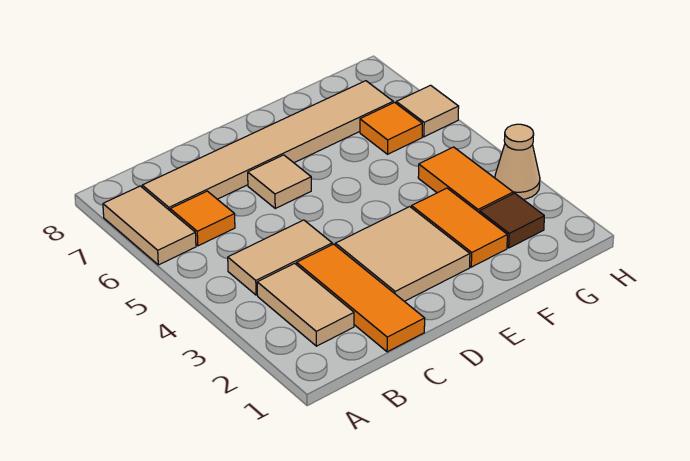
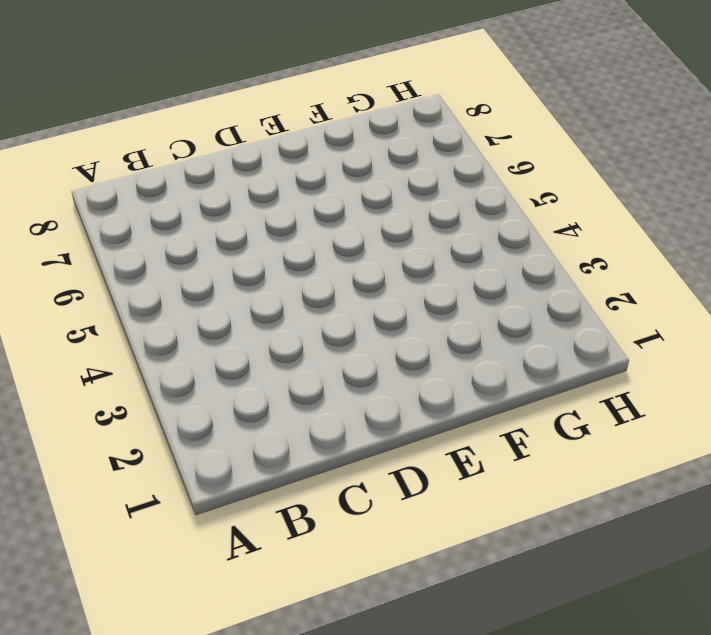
none -> tan 1x2 tile [103,186,196,265]
none -> tan 1x2 tile [257,263,354,346]
none -> tan 1x2 tile [228,220,332,295]

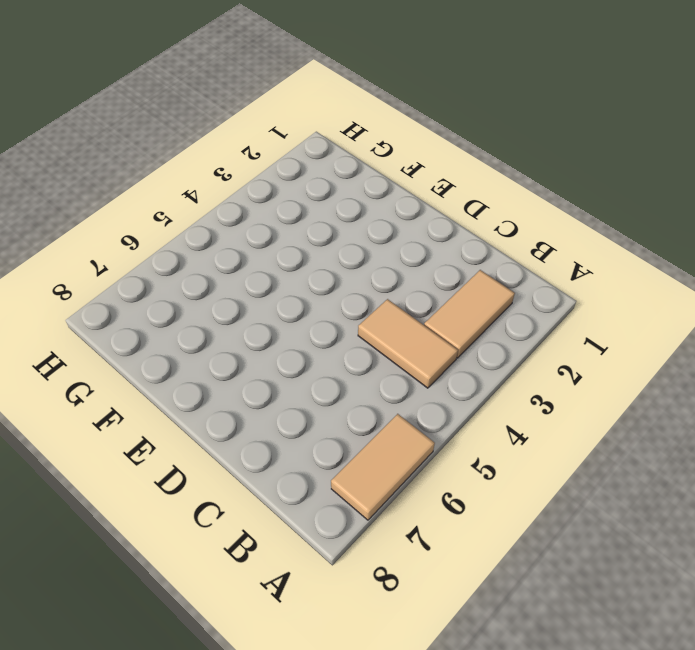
none -> orange 1x1 tile [170,191,235,246]
none -> tan 1x6 tile [142,81,393,210]
none -> orange 1x3 tile [297,244,425,352]

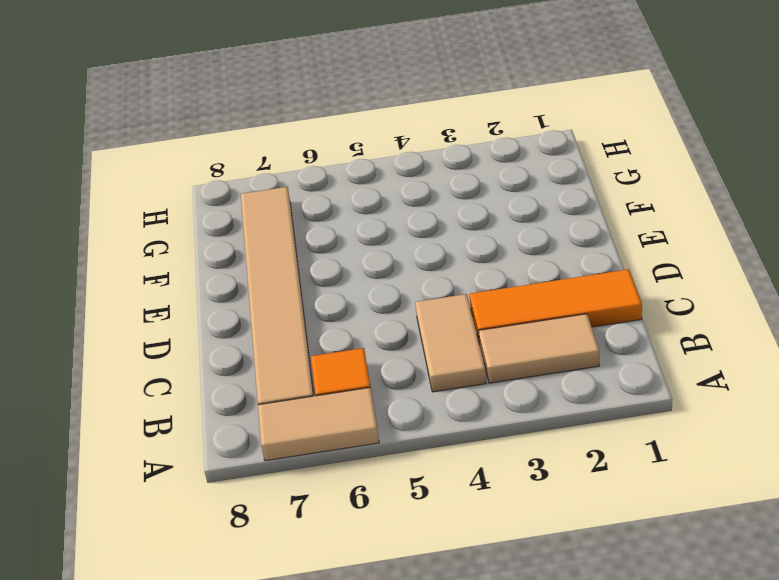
none -> tan 2x2 tile [335,207,470,301]
none -> tan 1x1 tile [248,155,311,208]
none -> orange 1x2 tile [412,188,507,267]

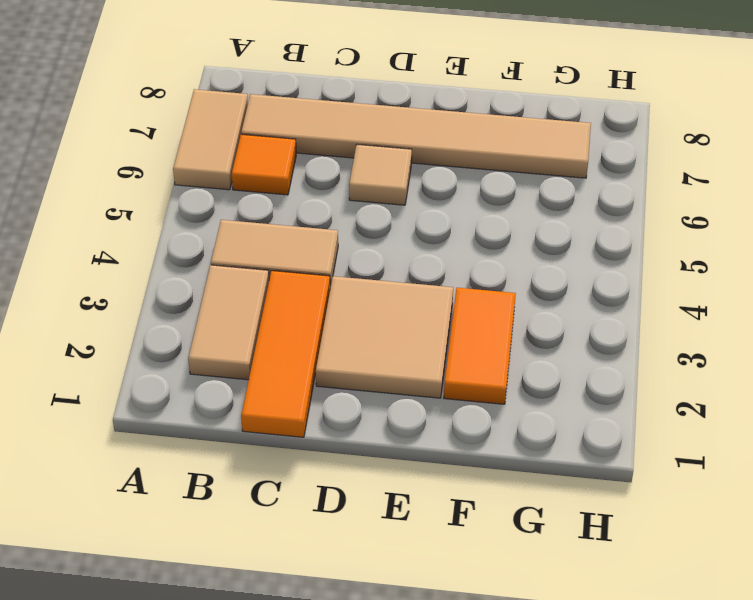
none -> brown 1x1 tile [479,193,544,248]
none -> orange 1x2 tile [418,147,513,212]
none -> orange 1x1 tile [360,102,422,154]

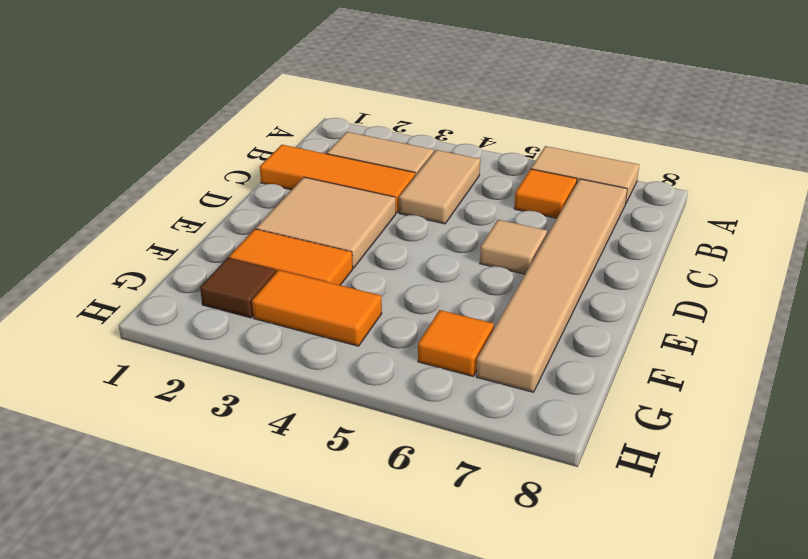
none -> tan 1x1 cone [495,124,540,199]
none -> tan 1x1 tile [396,85,459,137]

